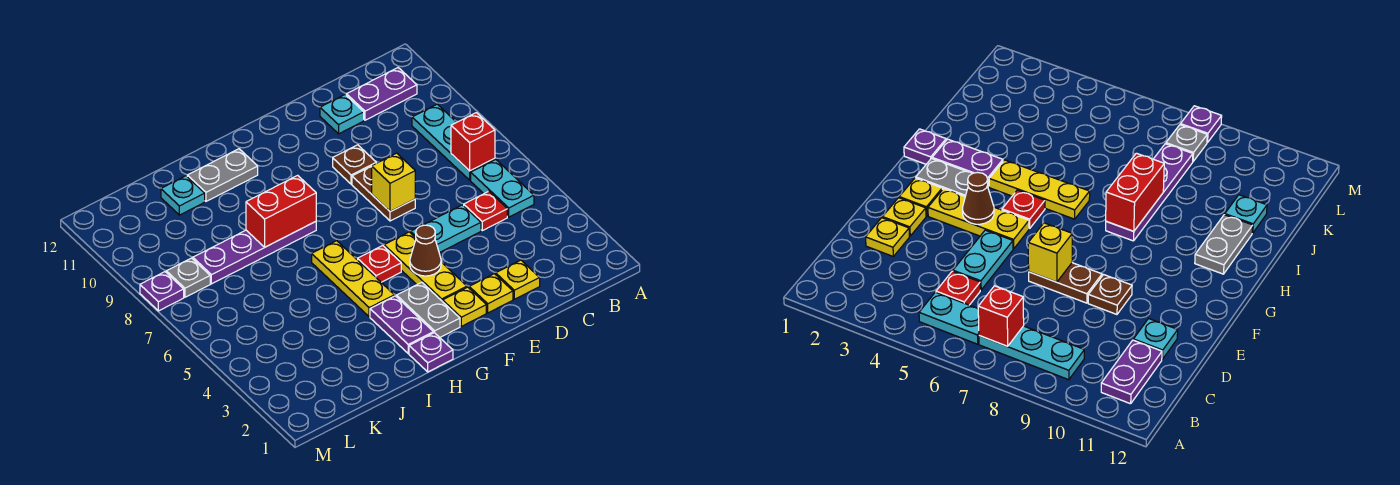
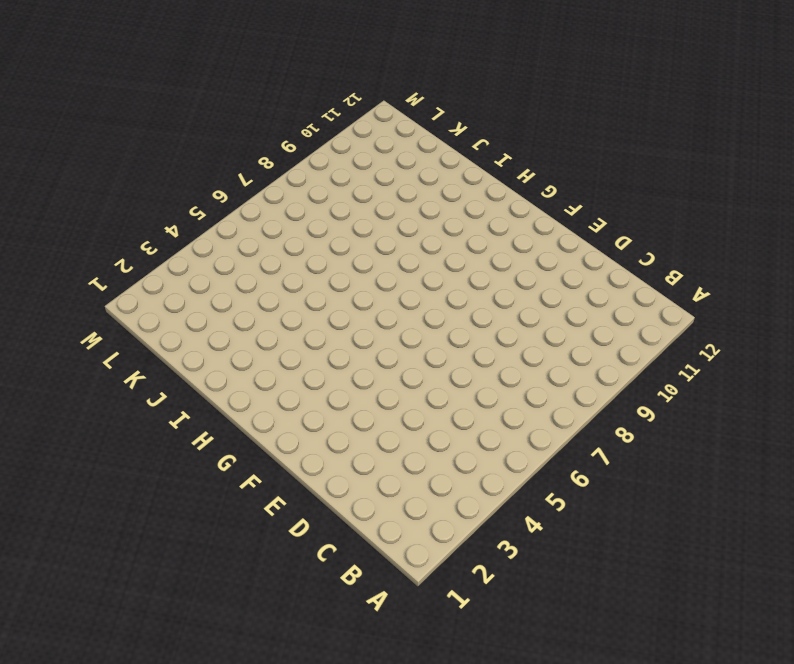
none -> cyan 1x2 plate [471,160,534,217]
none -> cyan 1x3 plate [412,104,495,180]
none -> purple 1x2 plate [346,68,417,120]

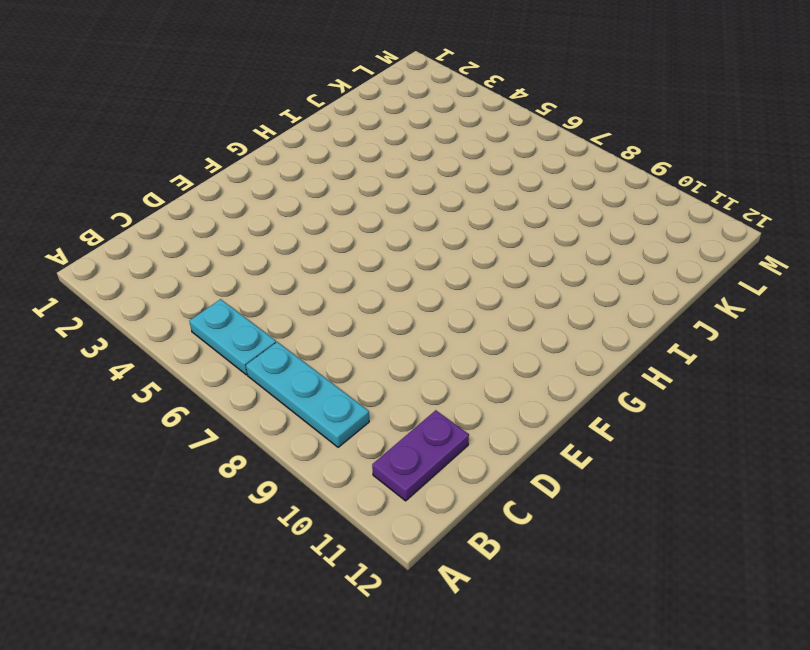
none -> red 1x1 plate [464,191,507,231]
none -> yellow 1x1 plate [496,260,540,299]
none -> cyan 1x2 plate [411,205,481,253]

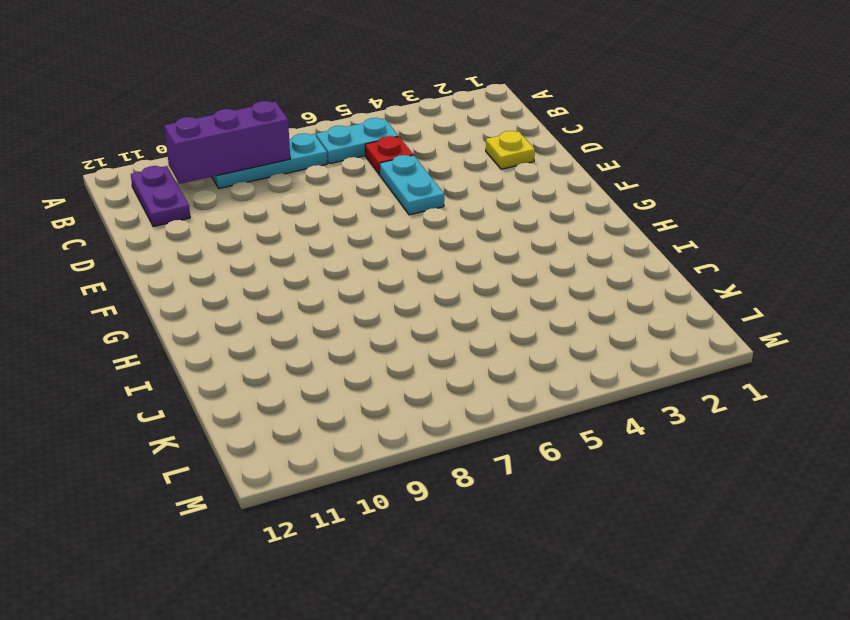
purple 1x3 brick [164,101,290,184] -> none
none -> cyan 1x1 plate [320,95,364,134]
none -> yellow 1x1 plate [469,274,513,313]
none -> brown 1x2 plate [352,166,415,221]

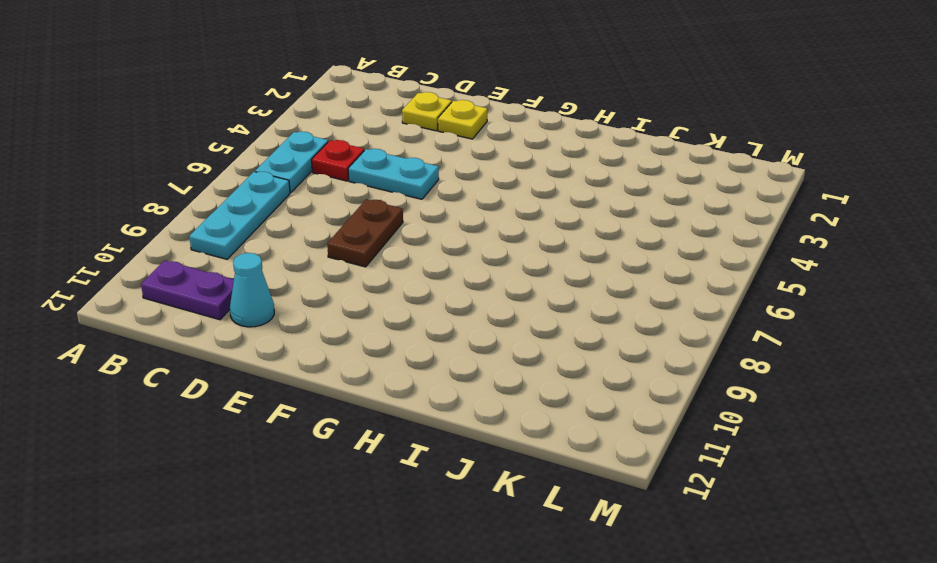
cyan 1x1 cone [230,253,274,327] -> cyan 1x1 plate [320,95,364,134]
none -> brown 1x1 plate [333,145,376,184]
none -> yellow 1x1 plate [443,287,486,326]
none -> yellow 1x3 plate [384,232,467,302]

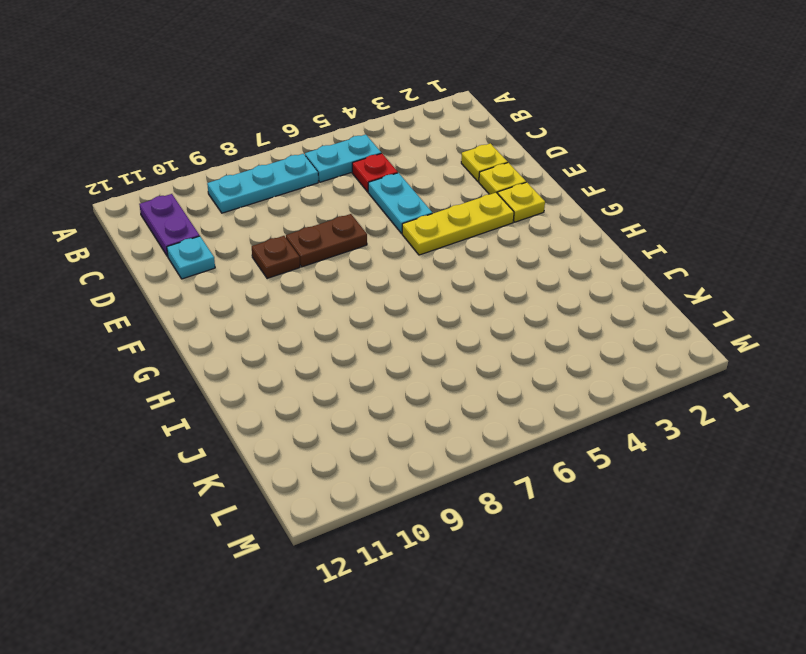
none -> grey 1x2 plate [397,282,460,337]
none -> red 1x1 plate [358,246,401,282]
none -> purple 1x1 plate [409,333,453,372]

